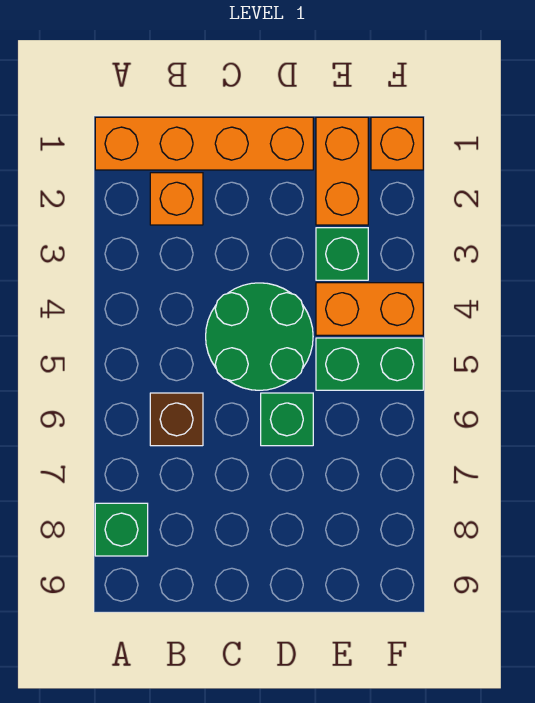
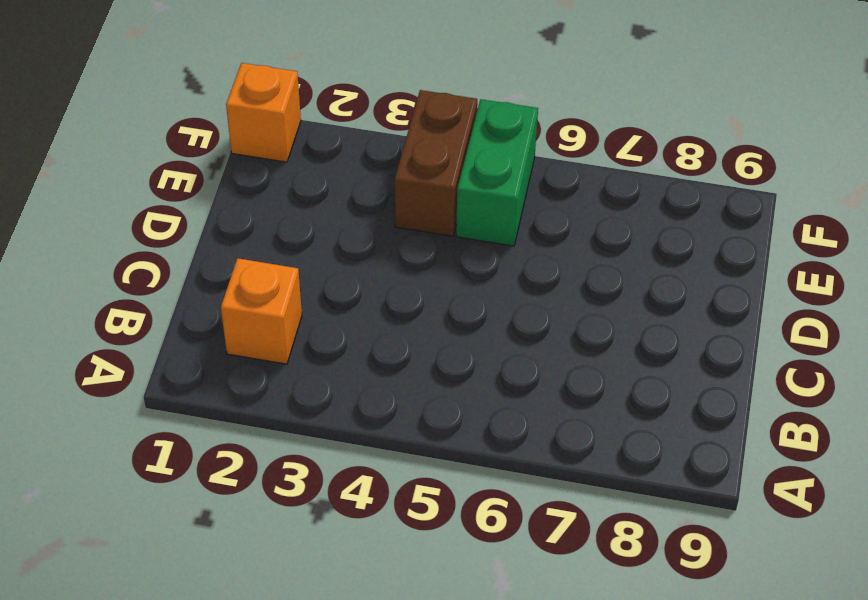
brown 1x2 brick [395,90,477,236] -> orange 1x2 brick [316,283,423,335]
none -> orange 1x4 brick [95,117,313,170]
none -> green 1x1 brick [95,503,148,556]

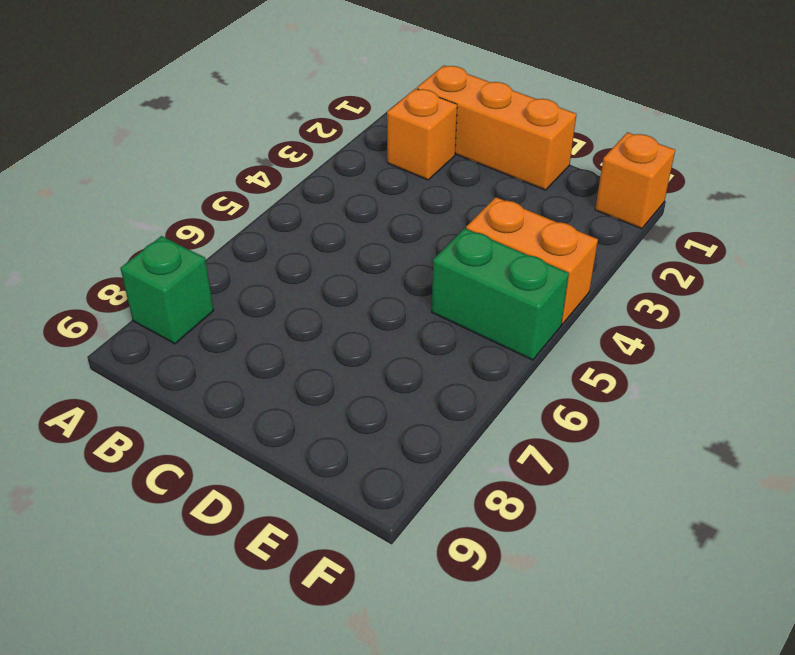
orange 1x3 brick [417,66,576,190] -> orange 1x4 brick [95,117,313,170]
none -> brown 1x1 brick [150,393,203,446]
none -> green 2x2 round brick [206,283,313,390]

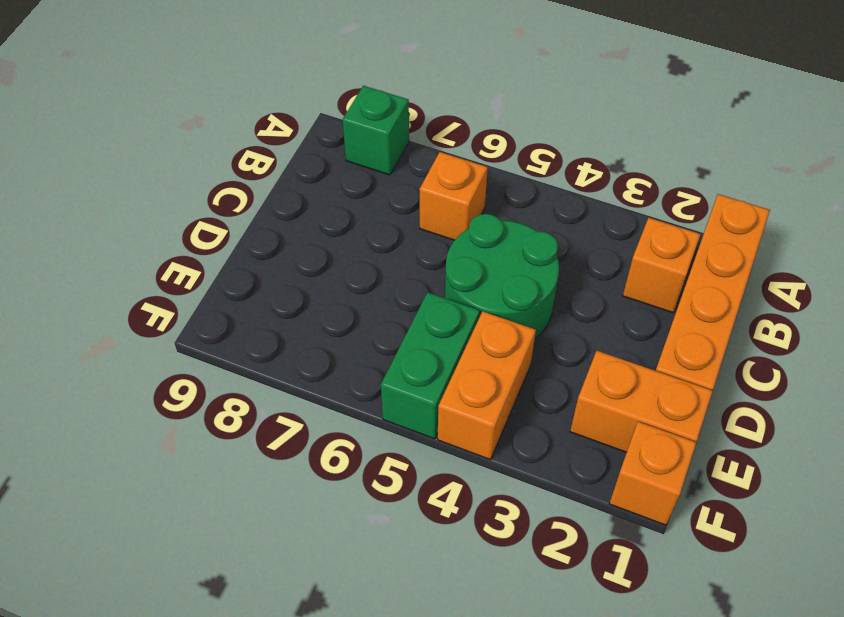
orange 1x1 brick [420,152,488,240] -> brown 1x1 brick [150,393,203,446]
none -> green 1x1 brick [261,393,313,446]
none -> green 1x1 brick [316,228,368,280]

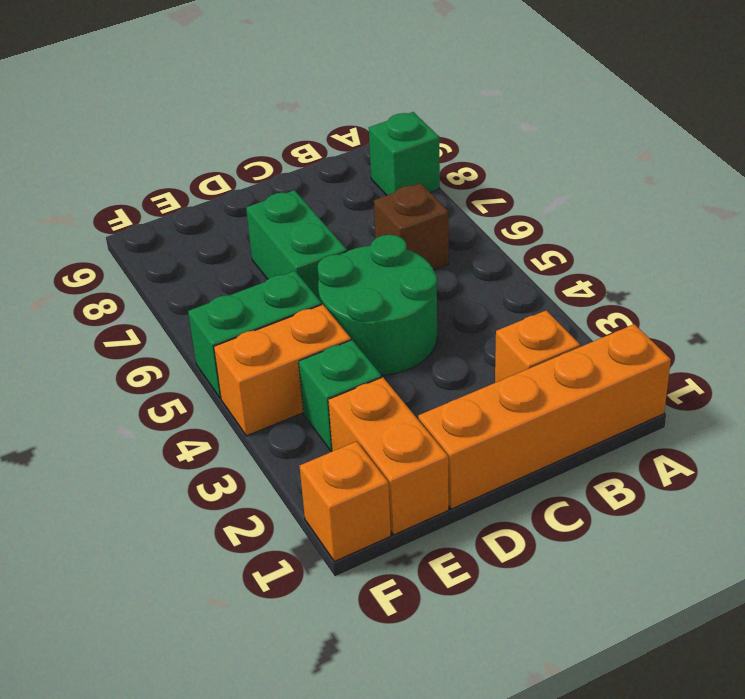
green 1x2 brick [246,190,347,299] -> green 1x1 brick [261,393,313,446]

